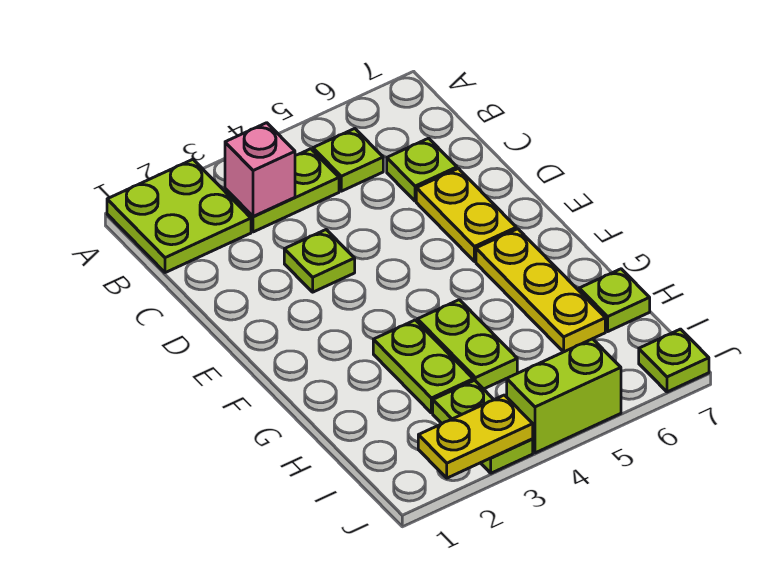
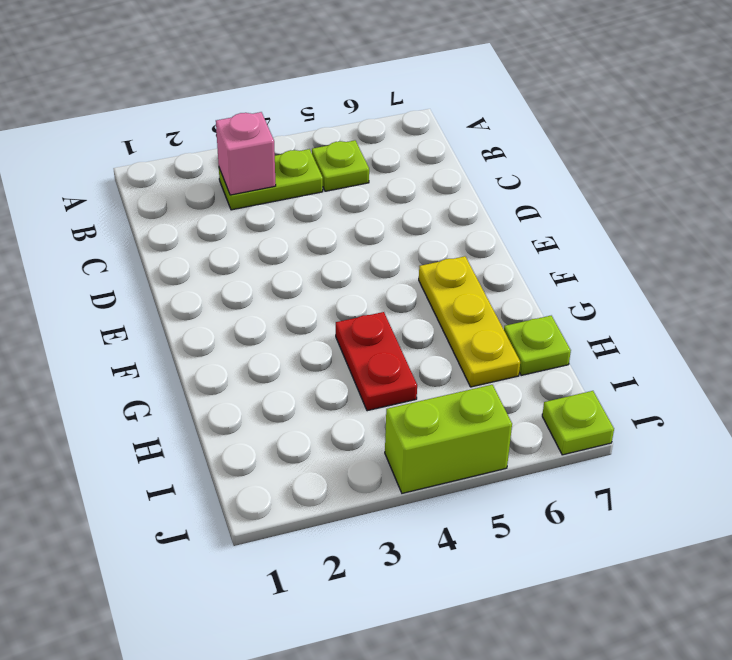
red 1x2 plate [336,312,417,411] -> lime 1x2 plate [417,300,517,389]
none -> lime 2x2 plate [107,159,251,273]
none -> lime 1x1 plate [387,138,457,201]
none -> lime 1x1 plate [284,230,355,292]

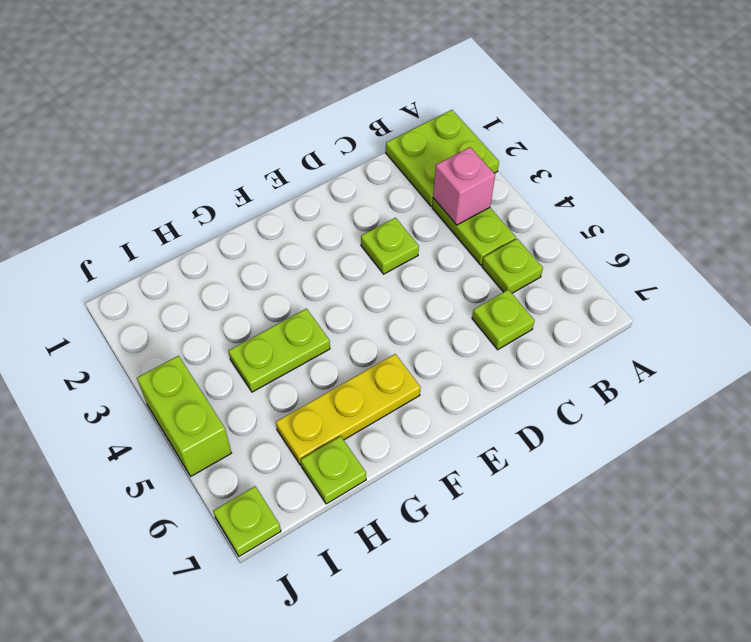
none -> yellow 1x2 plate [416,168,516,261]
none -> lime 1x2 plate [373,320,473,413]
none -> lime 1x2 plate [433,380,533,473]

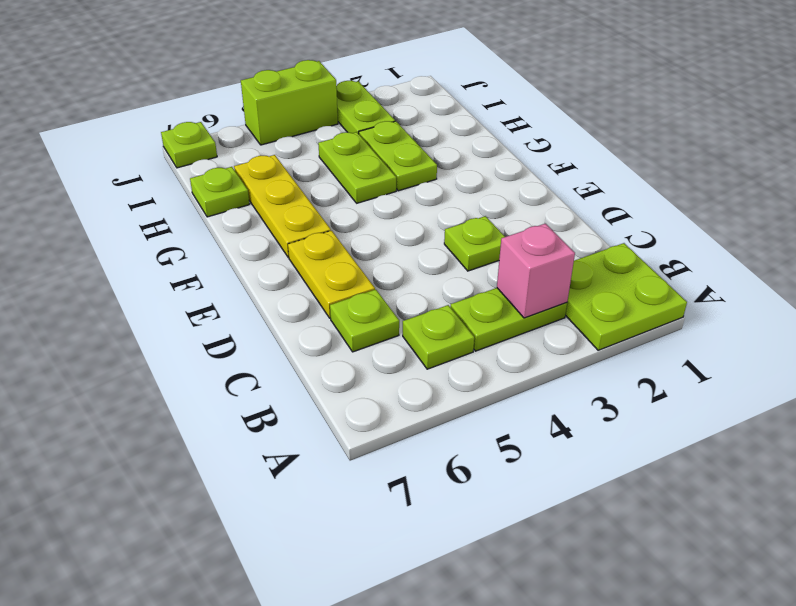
none -> yellow 1x2 plate [418,395,533,478]

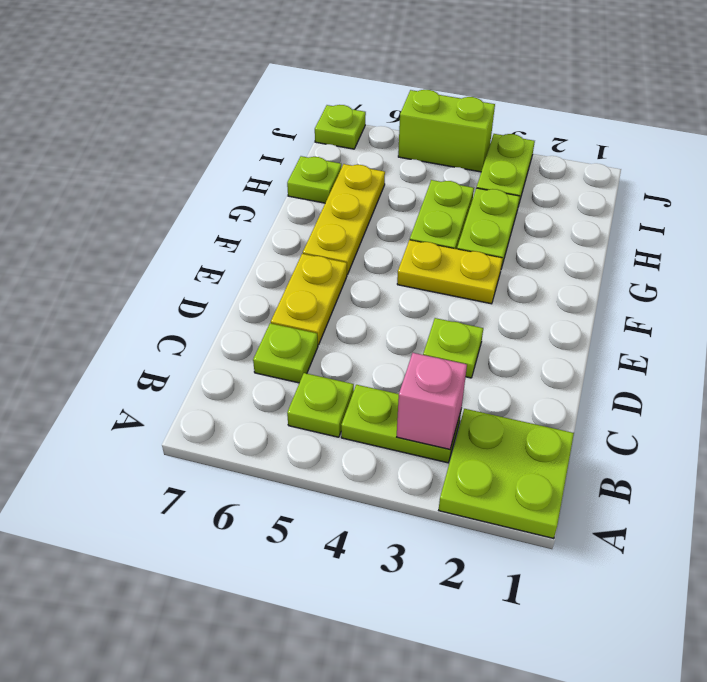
yellow 1x2 plate [397,240,503,304] -> yellow 1x2 plate moved to [418,395,533,478]

